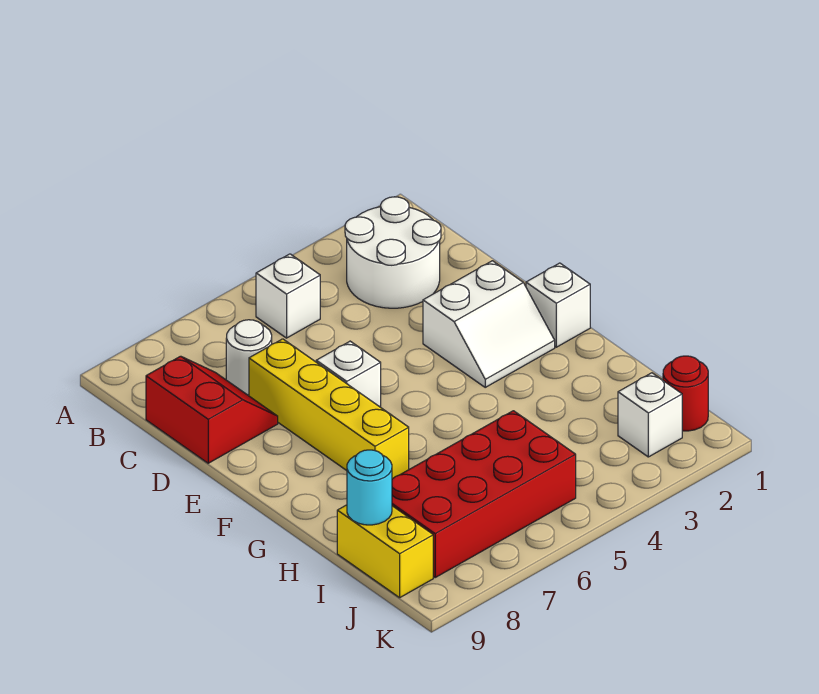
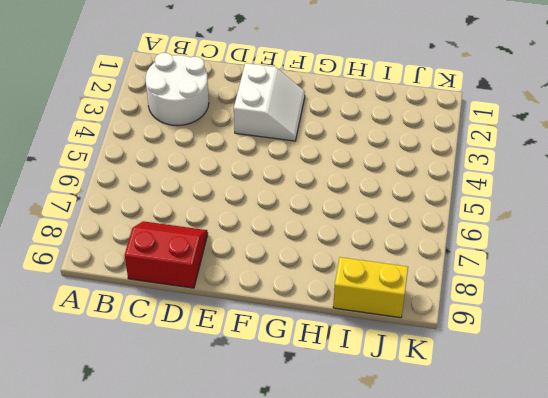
none -> white 1x1 brick [256,254,320,338]
none -> white 1x1 round brick [226,320,272,395]
none -> yellow 1x4 brick [249,339,409,479]

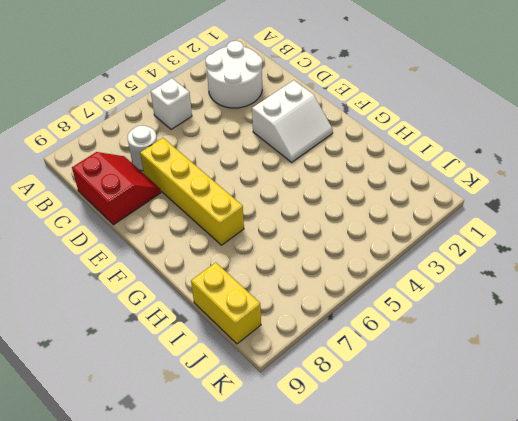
none -> white 1x1 brick [316,341,381,407]
none -> white 1x1 brick [526,263,590,347]
none -> red 2x4 brick [392,411,576,577]

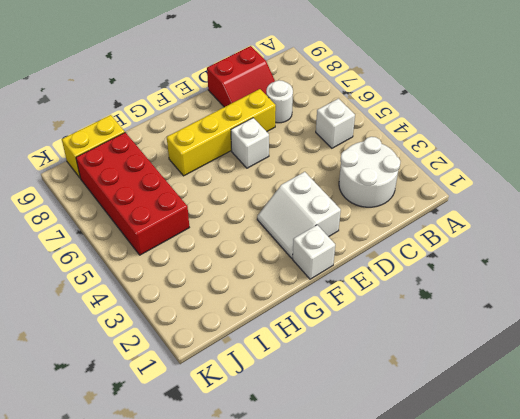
none -> red 1x1 round brick [663,356,708,431]
none -> white 1x1 brick [618,373,682,457]
none -> cyan 1x1 round brick [347,450,392,525]

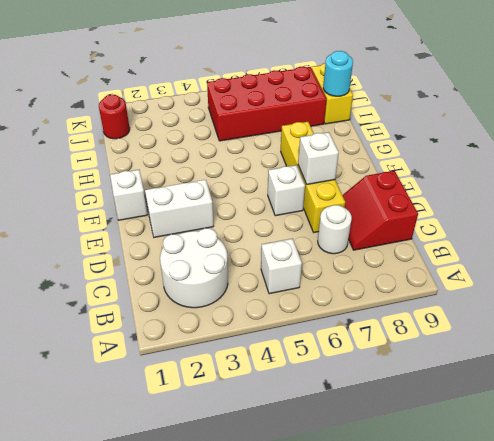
white 1x1 brick [298,132,339,184] -> white 1x1 brick moved to [618,373,682,457]

